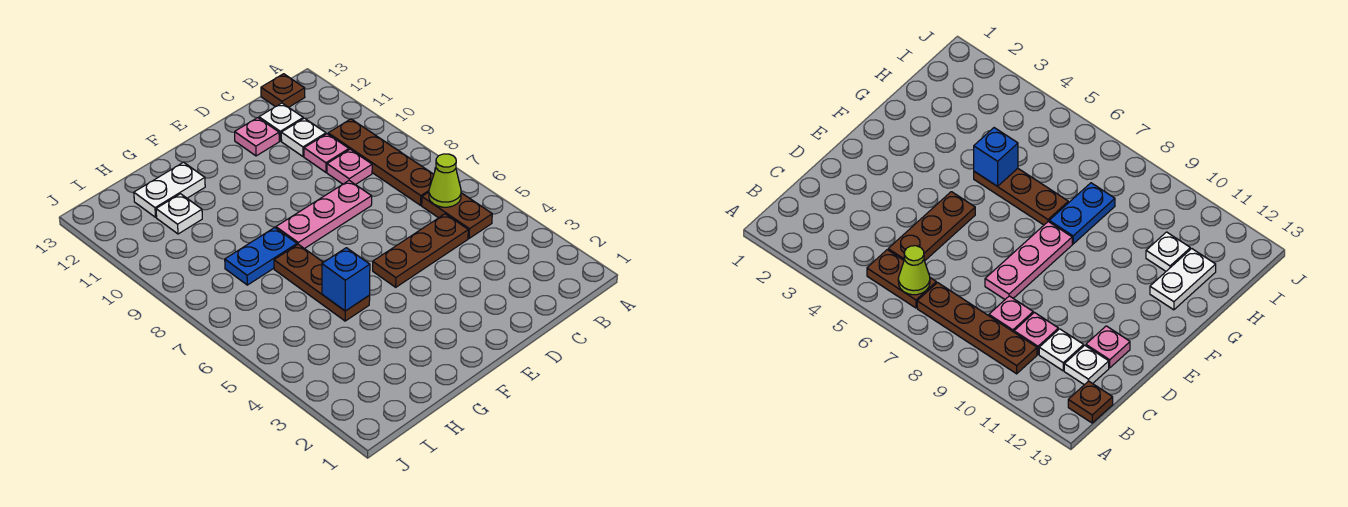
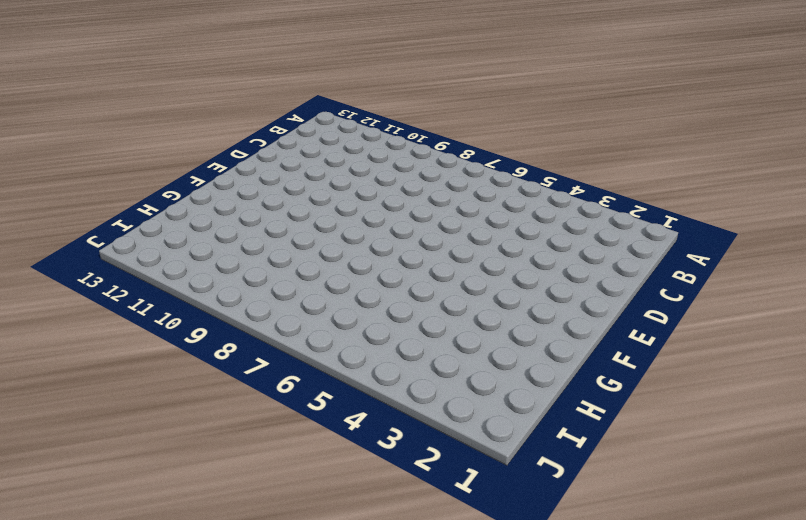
none -> brown 1x2 plate [422,192,492,238]
none -> brown 1x4 plate [328,119,434,205]
none -> brown 1x1 plate [261,74,305,107]

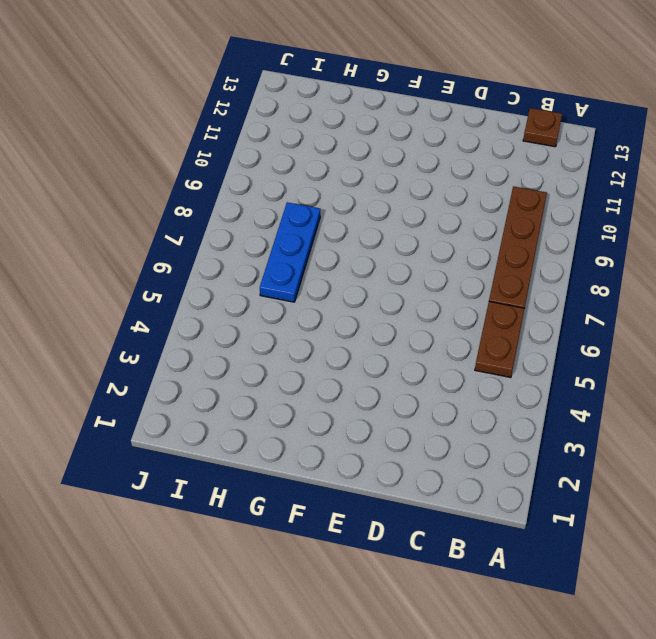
blue 1x3 plate [260,202,320,302] -> blue 1x2 plate [225,228,297,285]
none -> brown 1x3 plate [373,214,468,287]
none -> pink 1x1 plate [327,149,372,185]
none -> pink 1x1 plate [304,134,349,172]

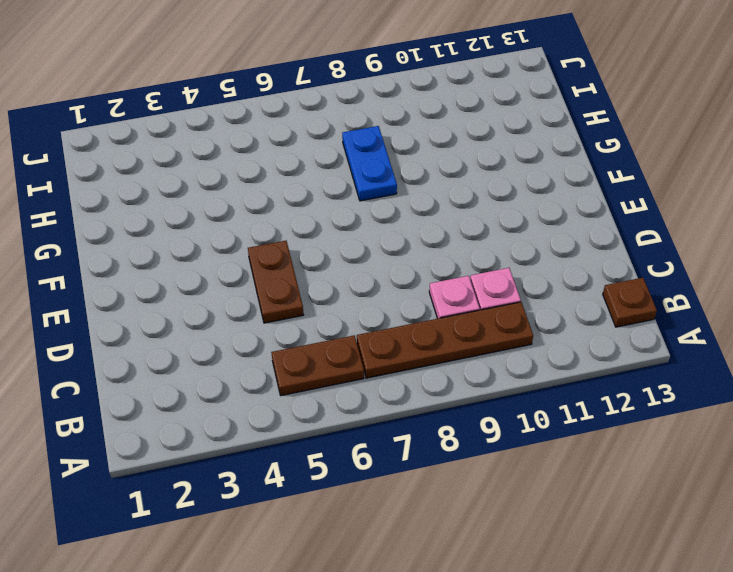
brown 1x2 plate [248,241,304,323] -> brown 1x3 plate [373,214,468,287]
none -> white 1x1 plate [281,118,326,157]
none -> white 1x1 plate [259,103,303,141]
none -> pink 1x3 plate [276,181,372,249]

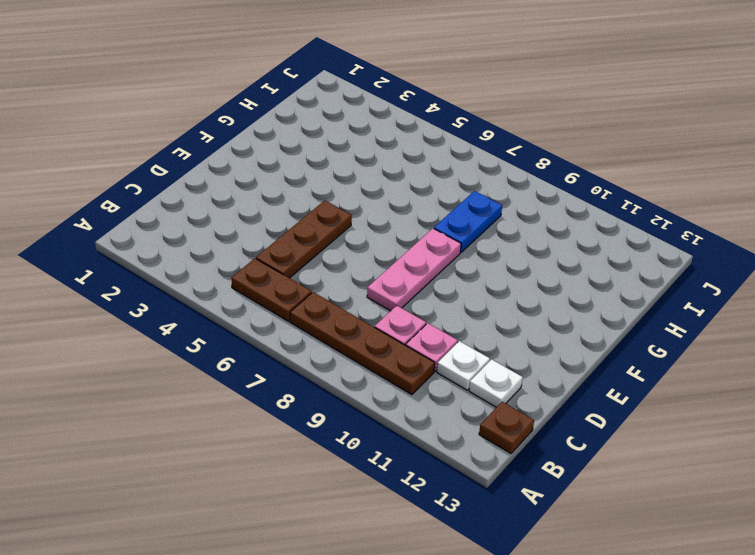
none -> pink 1x1 plate [235,118,279,156]
none -> brown 1x3 plate [274,244,370,321]
none -> white 1x2 plate [134,162,205,217]

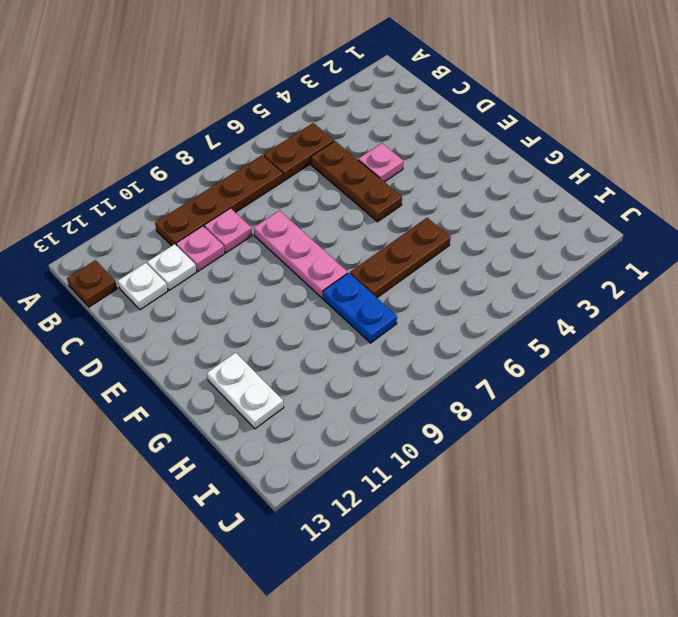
pink 1x1 plate [358,143,404,182] -> pink 1x1 plate moved to [235,118,279,156]
none -> white 1x1 plate [156,194,202,234]
none -> lime 1x1 cone [429,154,461,207]
none -> blue 1x1 brick [322,248,370,311]

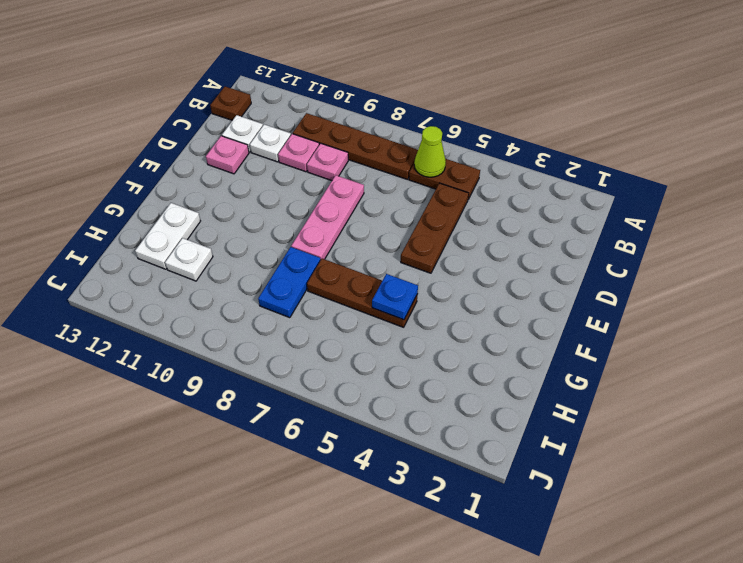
blue 1x1 plate [372,274,418,320] -> blue 1x1 brick [322,248,370,311]

